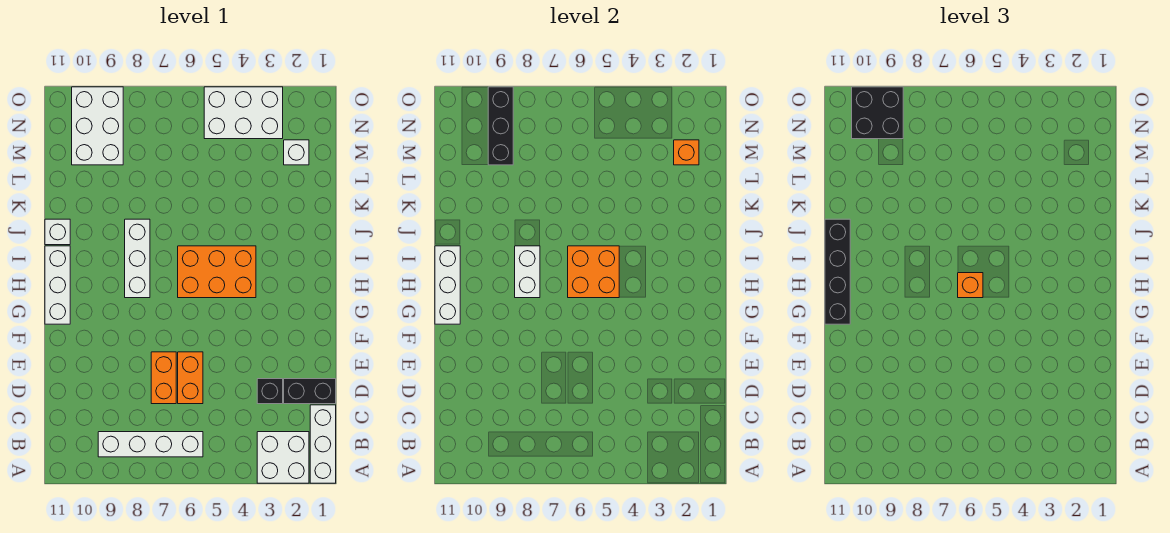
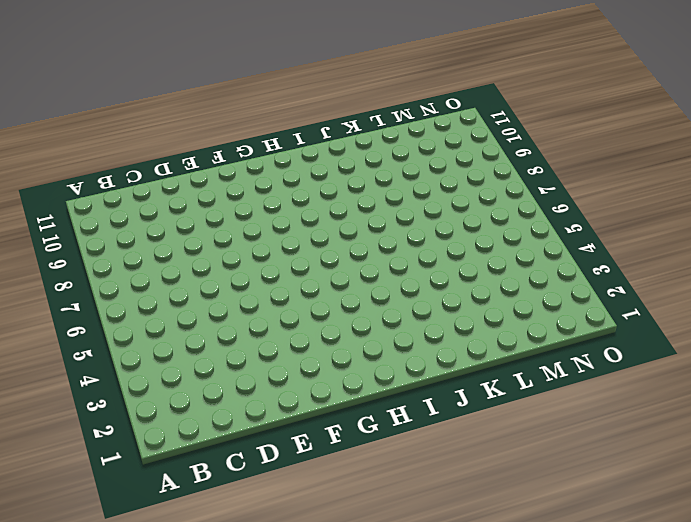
none -> white 1x3 brick [310,405,336,483]
none -> white 2x2 brick [257,432,309,483]
none -> white 1x4 brick [98,432,203,457]

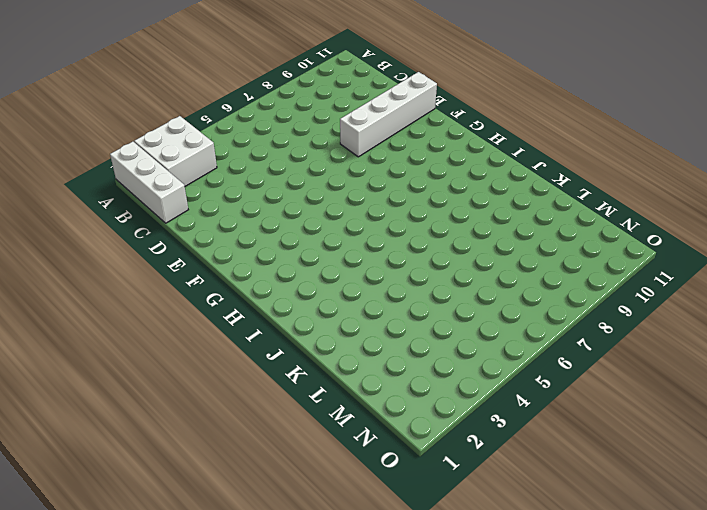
white 1x4 brick [340,72,437,157] -> white 1x4 brick moved to [98,432,203,457]
none -> black 1x2 brick [284,379,336,404]
none -> black 1x1 brick [257,379,283,404]
none -> orange 1x2 brick [178,352,203,404]

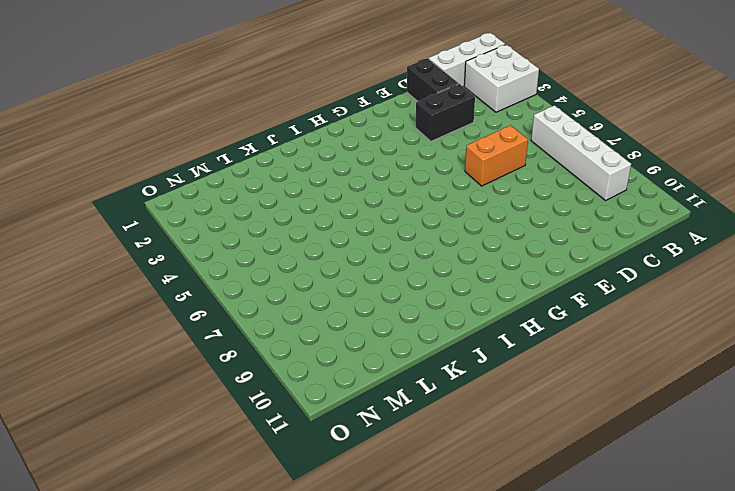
black 1x2 brick [416,84,475,141] -> black 1x1 brick [257,379,283,404]
none -> orange 1x2 brick [151,352,176,404]
none -> white 1x3 brick [45,246,70,324]
none -> orange 2x3 brick [178,246,256,298]

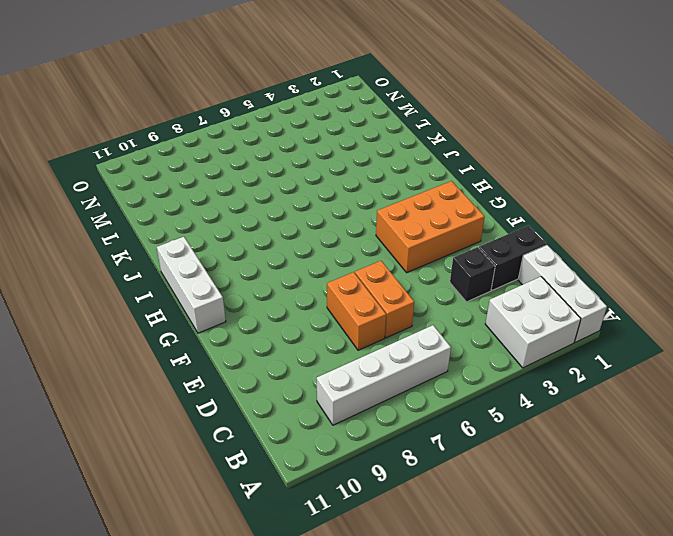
orange 2x3 brick [376,181,485,273] -> orange 2x3 brick moved to [178,246,256,298]
none -> white 1x3 brick [125,219,150,298]
none -> white 1x1 brick [45,219,70,245]
none -> white 1x1 brick [284,140,309,165]

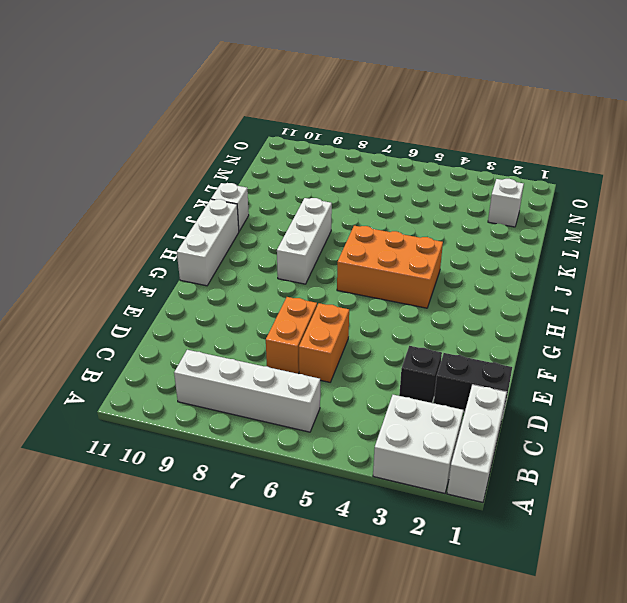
none -> white 2x3 brick [72,87,123,165]
none -> white 2x3 brick [204,87,283,139]
none -> white 1x3 brick [435,246,460,324]

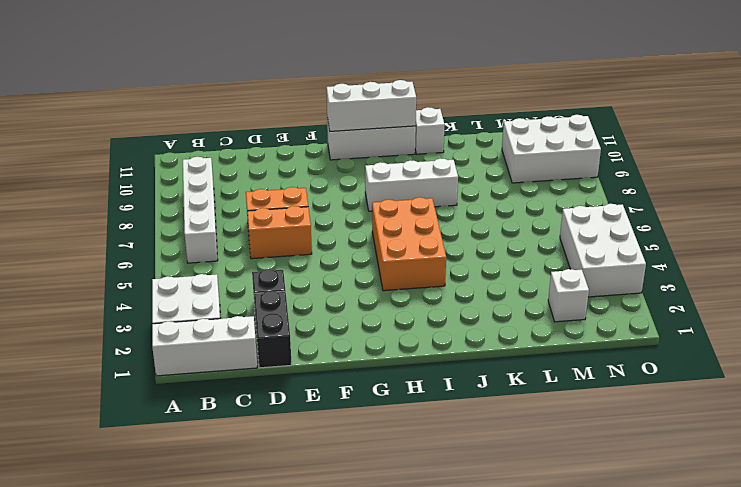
none -> orange 2x2 brick [568,246,619,298]
none -> white 1x2 brick [515,246,540,298]
none -> orange 1x1 brick [674,140,699,165]

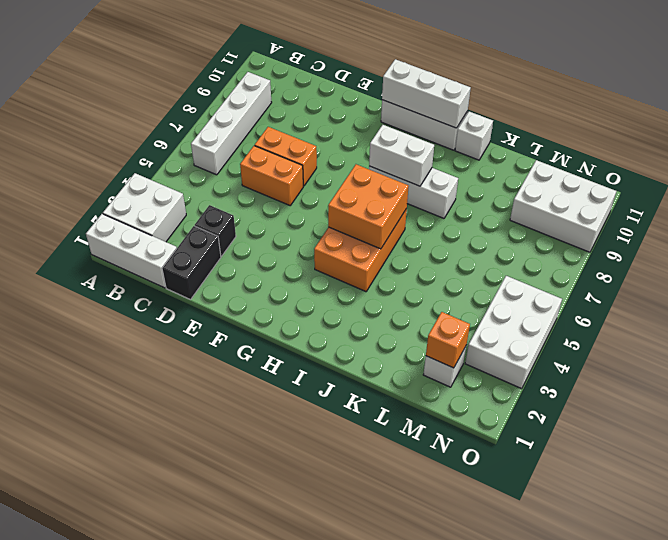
none -> black 1x3 brick [488,87,513,165]
none -> black 1x4 brick [825,219,850,324]
none -> orange 1x1 brick [958,273,983,298]

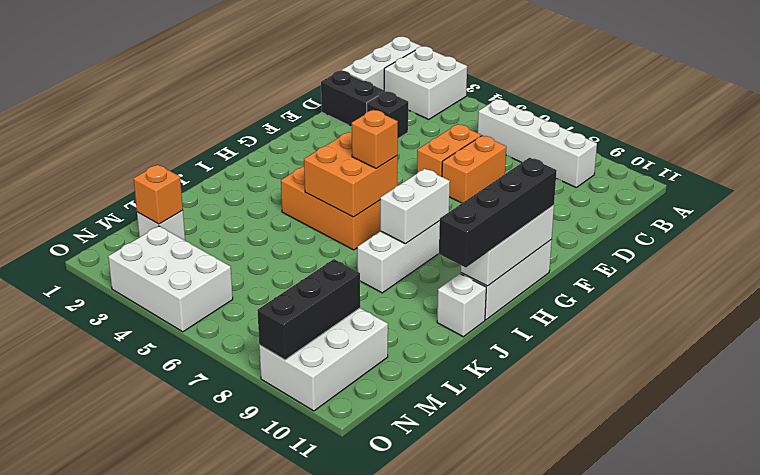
none -> black 2x2 brick [852,87,903,139]

